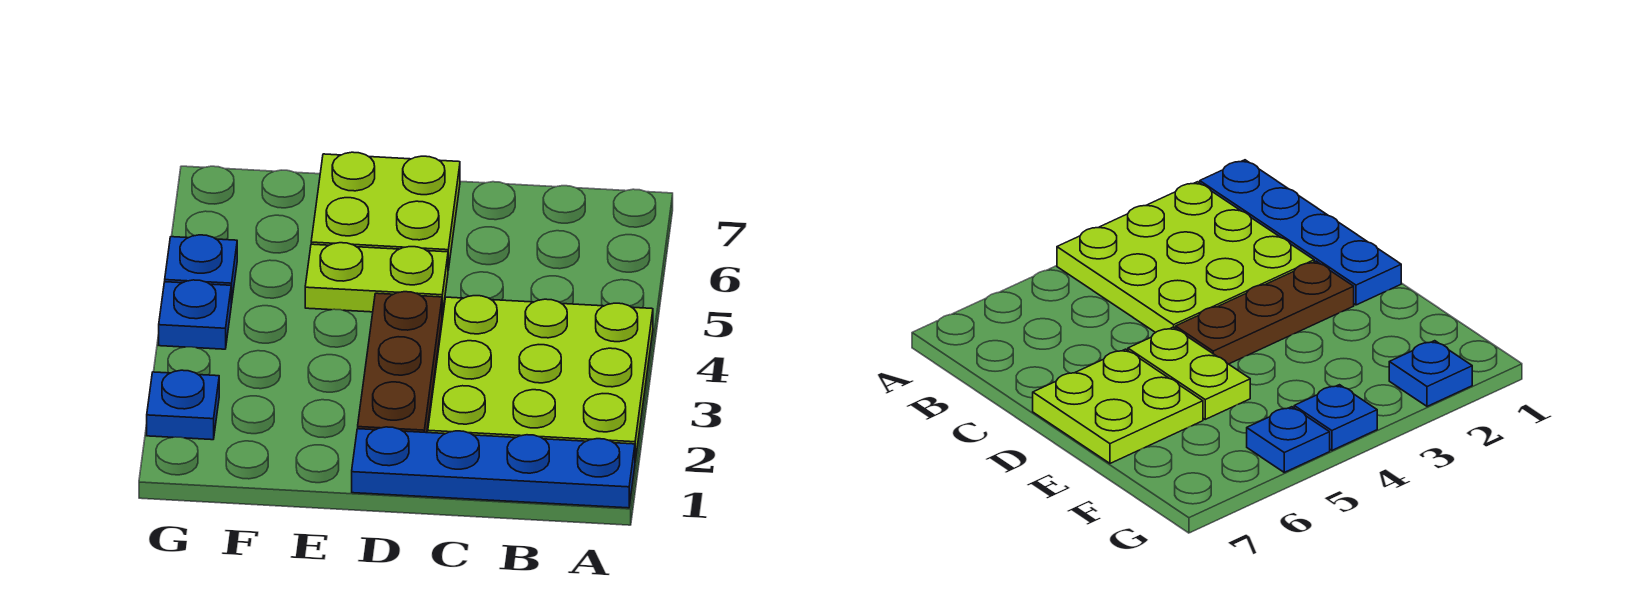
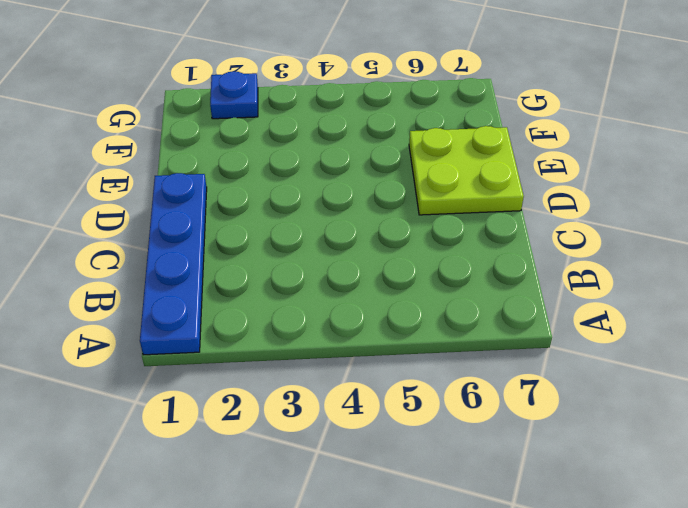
none -> lime 3x3 plate [428,296,653,461]
none -> brown 1x3 plate [358,292,442,433]

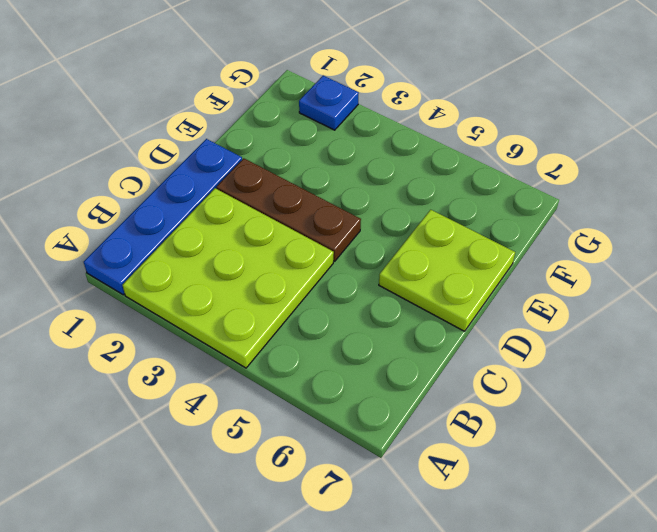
none -> lime 1x2 plate [305,243,448,315]
none -> blue 1x1 plate [159,280,231,349]

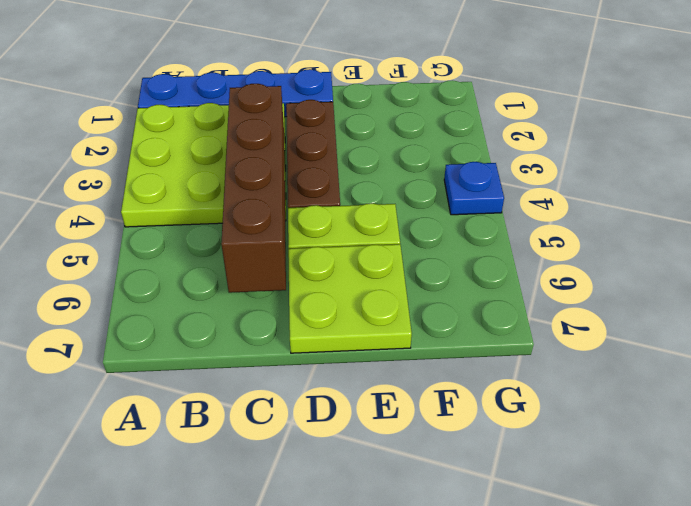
brown 1x4 brick [221,84,286,293] -> none
none -> blue 1x1 plate [147,370,219,440]
none -> blue 1x1 plate [165,235,237,304]

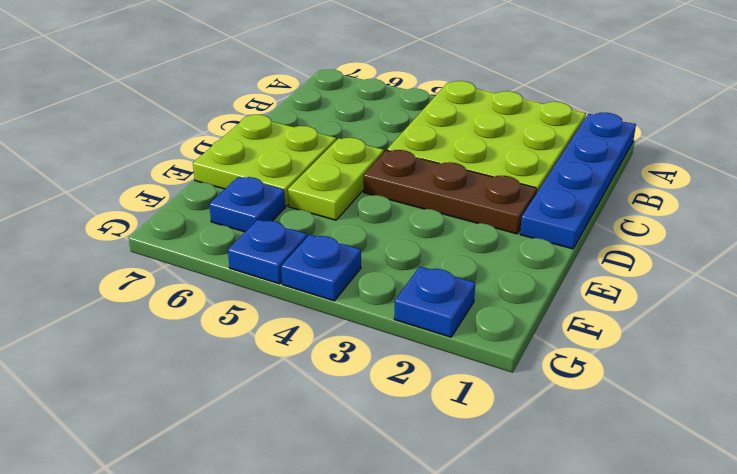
blue 1x1 plate [209,177,285,232] -> none

